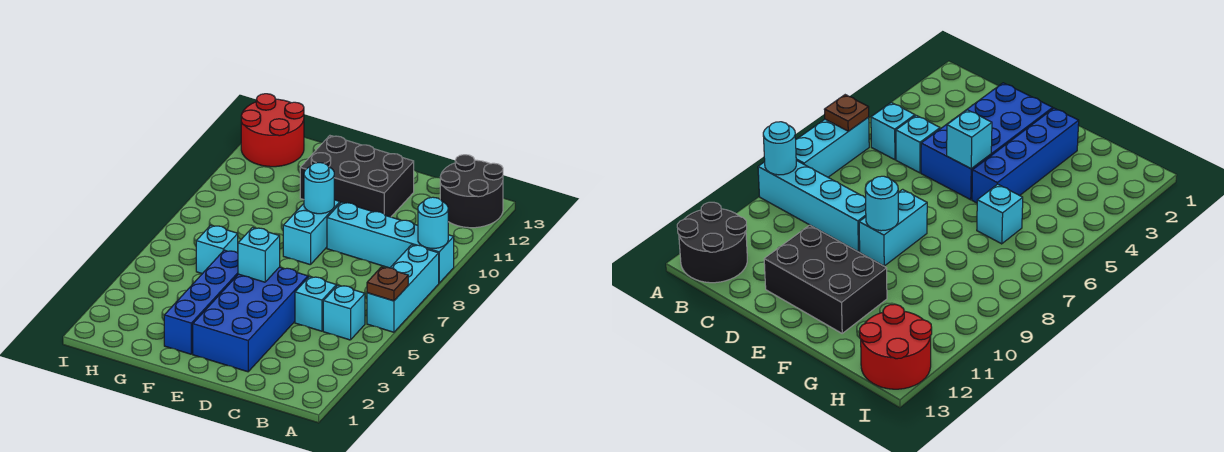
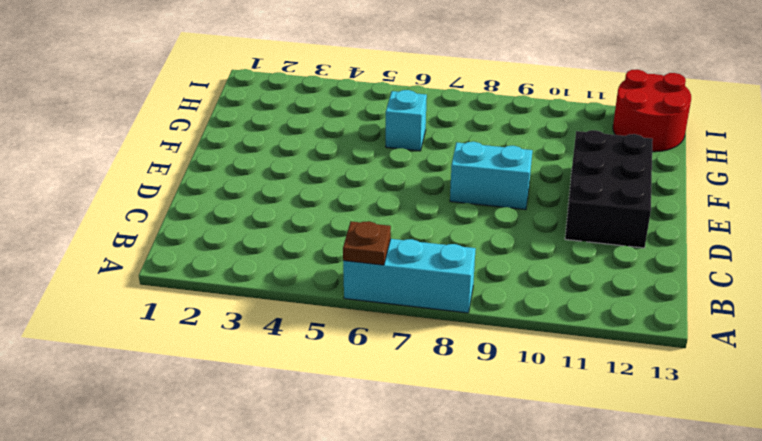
none -> cyan 1x4 brick [327,202,454,283]
none -> black 2x2 round brick [440,155,503,228]
none -> cyan 1x1 brick [323,285,365,340]

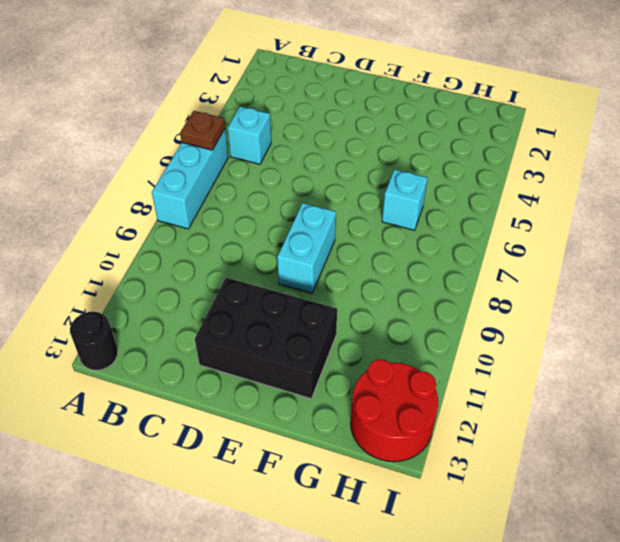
black 1x1 round brick [70,312,118,370] -> black 2x2 round brick [440,155,503,228]
none -> cyan 1x4 brick [327,202,454,283]
none -> cyan 1x1 brick [295,276,336,331]
none -> blue 2x4 brick [193,267,308,372]

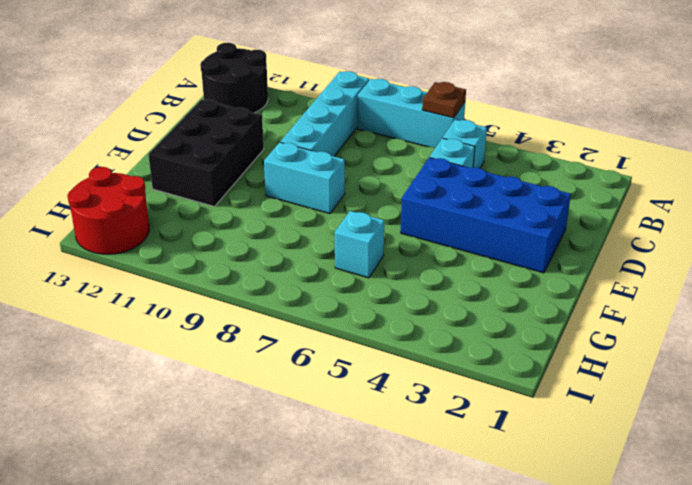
none -> blue 1x4 brick [164,250,238,354]
none -> cyan 1x1 round brick [418,197,448,248]
none -> cyan 1x1 brick [238,227,280,282]

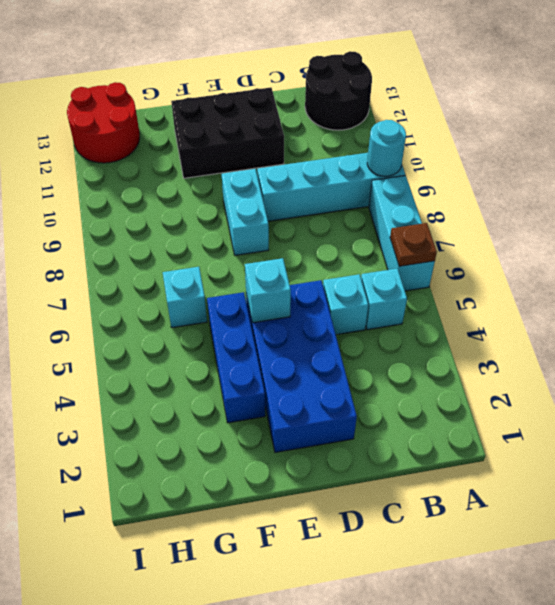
blue 1x3 brick [207,292,265,423] -> blue 1x4 brick [164,250,238,354]
none -> cyan 1x1 round brick [304,163,334,214]

